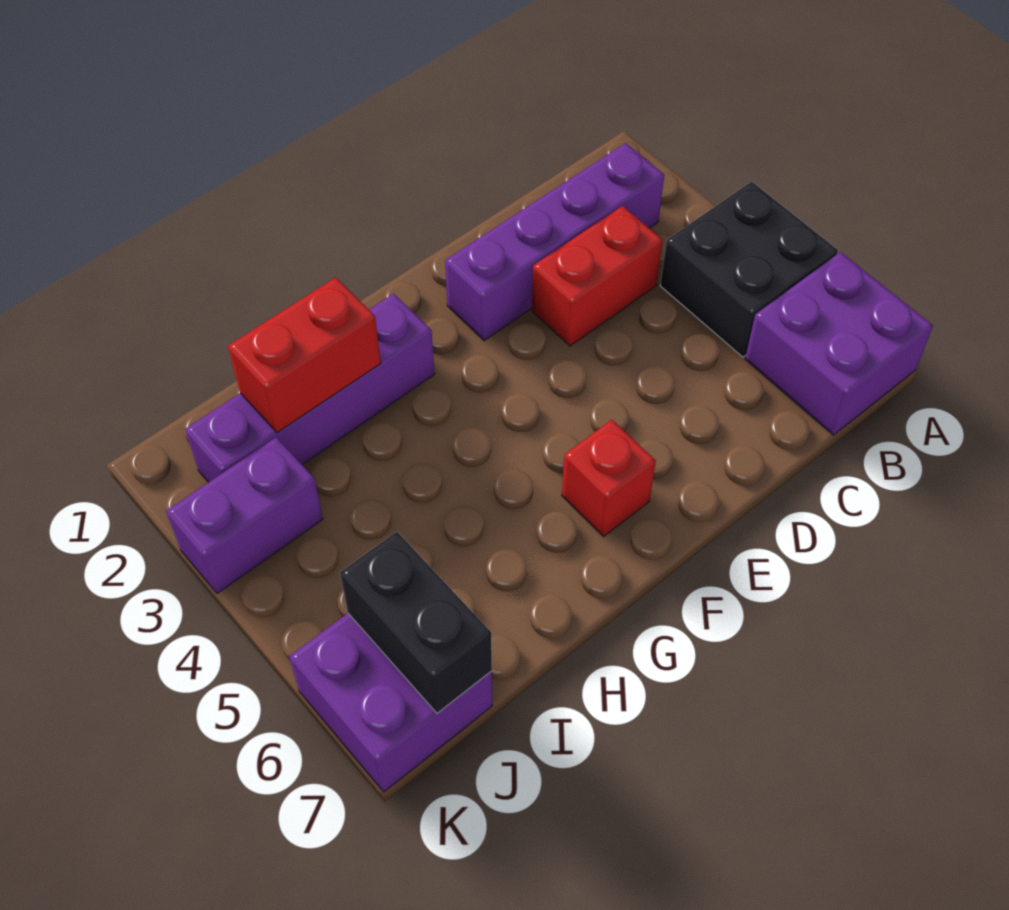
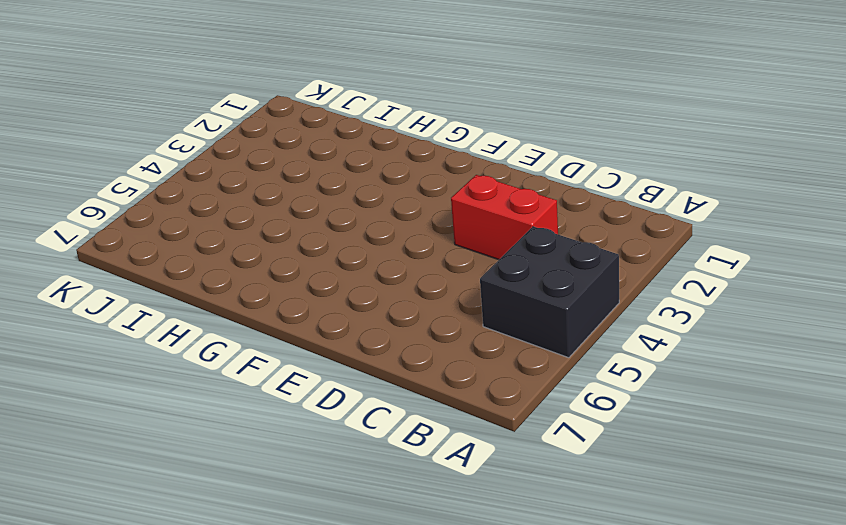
none -> purple 2x2 brick [745,252,933,435]
none -> purple 1x4 brick [445,143,664,341]

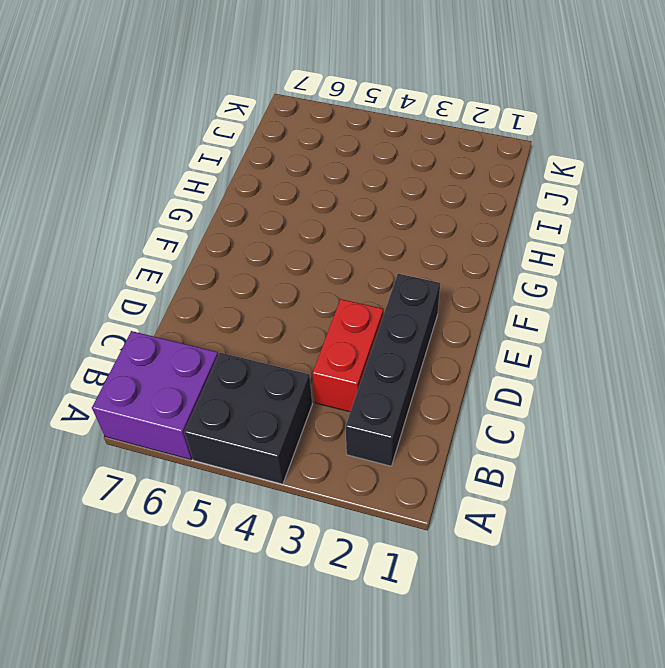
black 1x4 brick [345,274,440,466] -> purple 1x4 brick [445,143,664,341]
none -> red 1x1 brick [562,420,656,536]
none -> purple 1x4 brick [185,294,435,482]

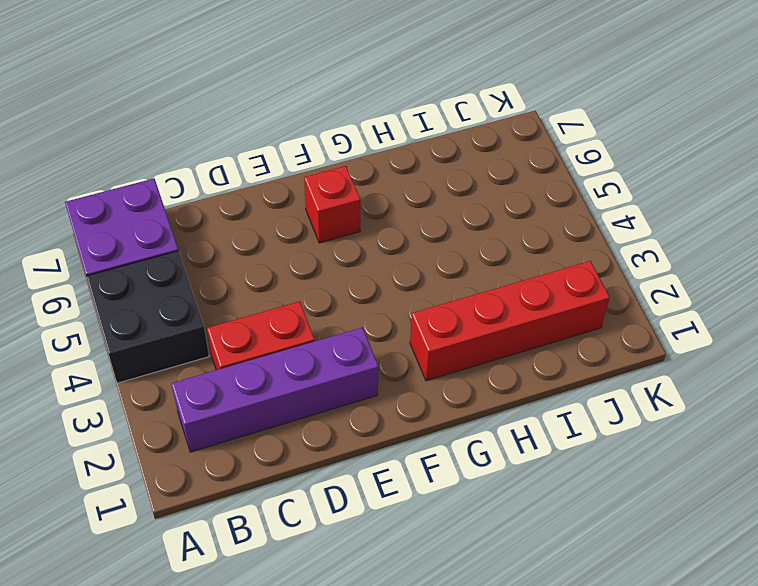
red 1x4 brick [410,261,610,381] -> purple 1x4 brick [185,294,435,482]
none -> purple 1x2 brick [166,437,323,593]
none -> purple 2x2 brick [289,613,492,792]

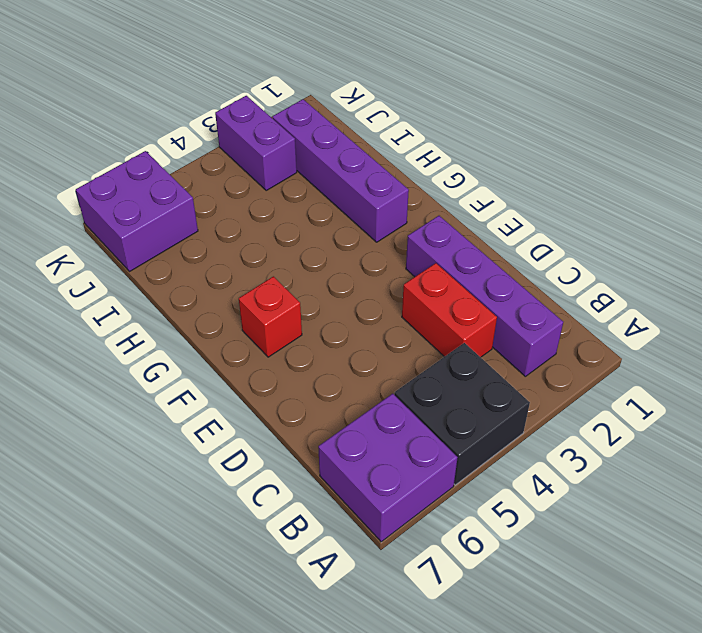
none -> red 1x2 brick [228,277,381,432]
none -> black 1x2 brick [340,531,492,713]

